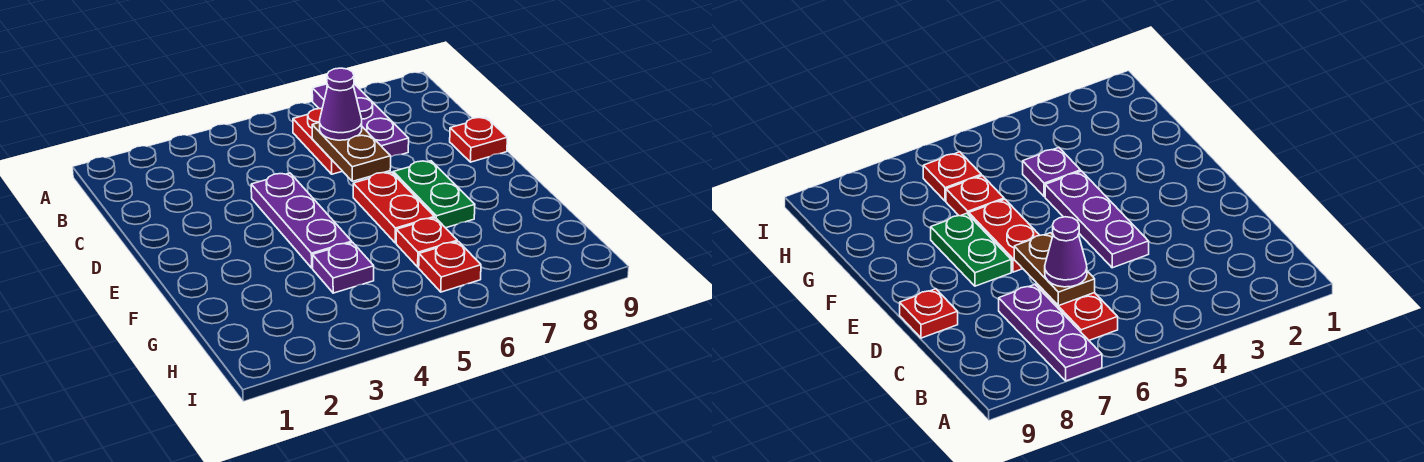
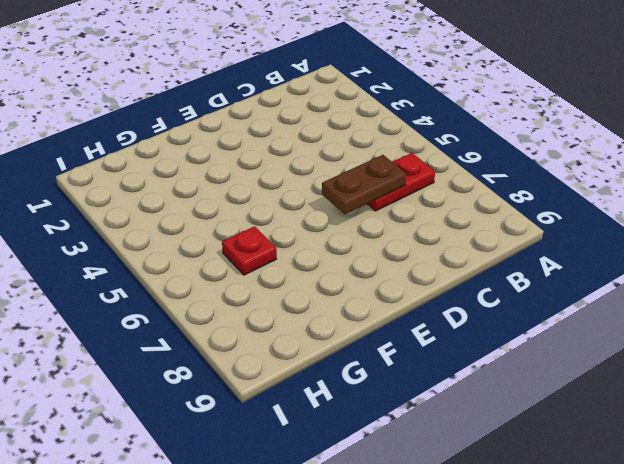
none -> purple 1x3 plate [312,84,409,157]
none -> purple 1x3 plate [251,173,352,268]

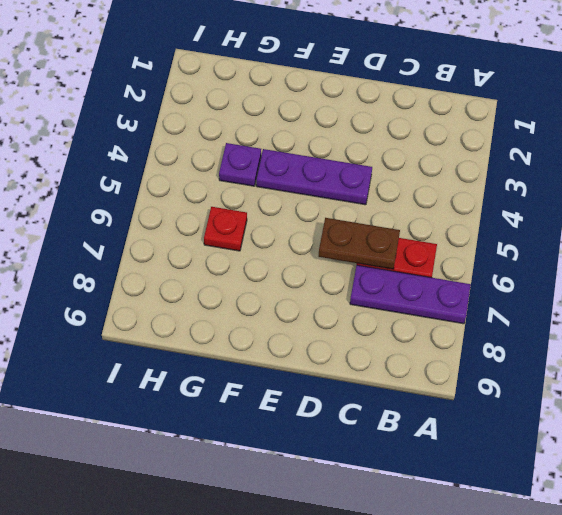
none -> red 1x1 plate [450,118,507,162]
none -> red 1x2 plate [353,172,434,243]

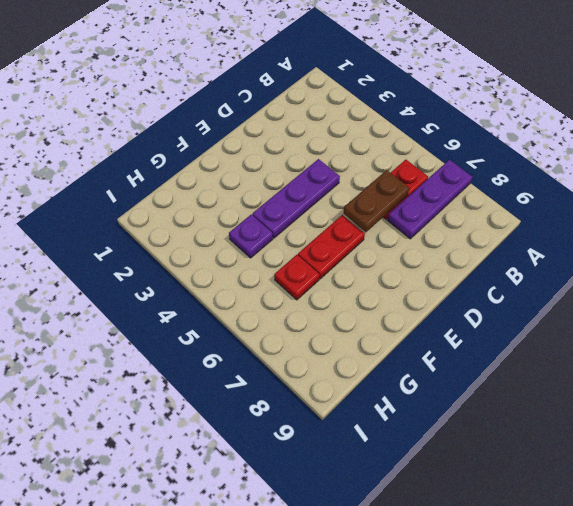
none -> red 1x1 plate [450,118,507,162]
none -> green 1x2 plate [393,161,475,228]

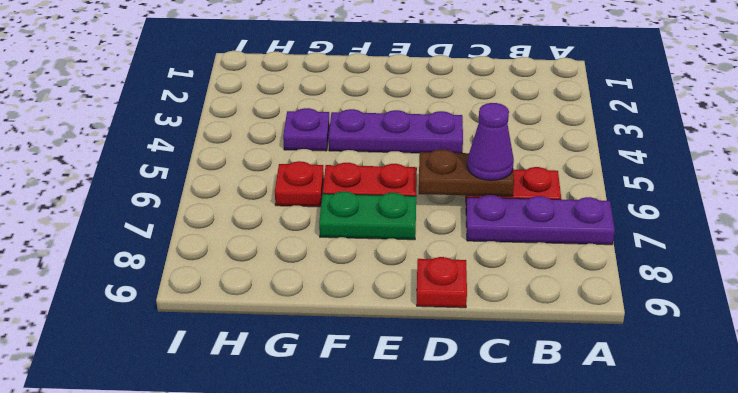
none -> red 1x1 plate [419,242,481,292]

